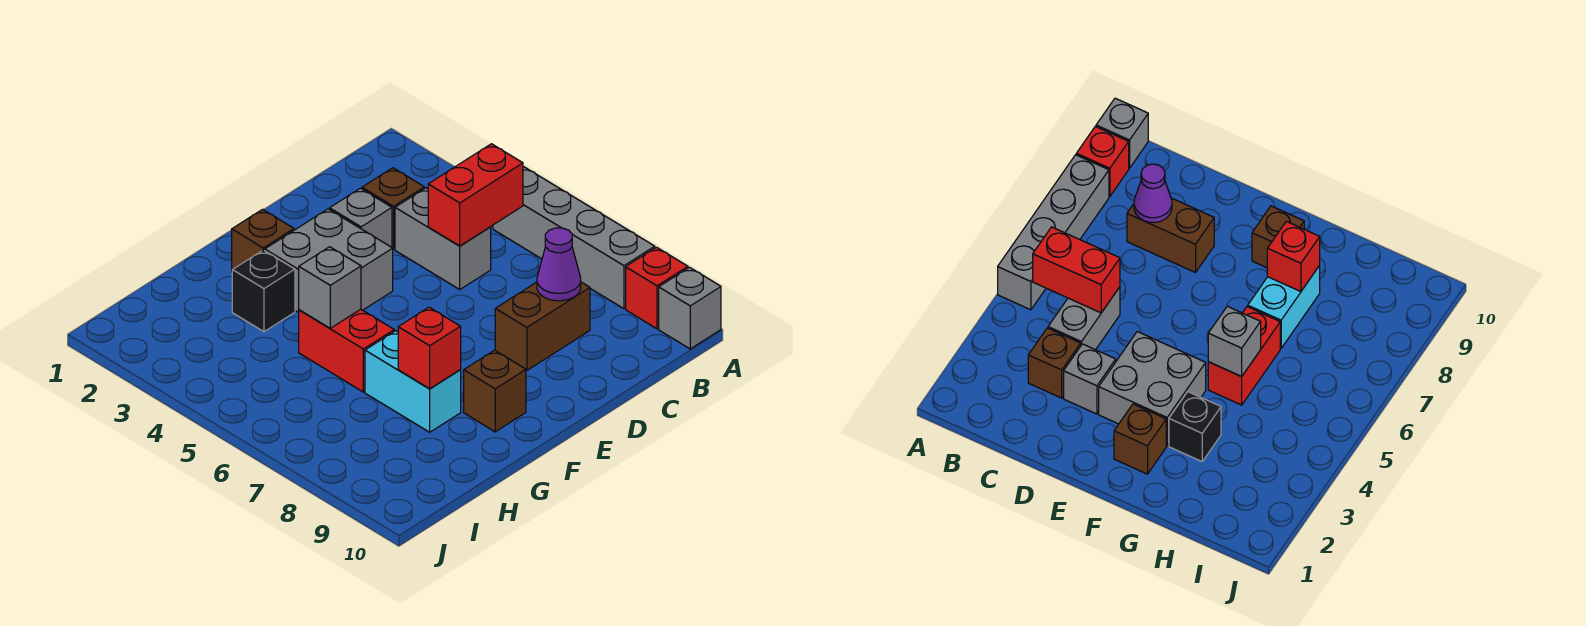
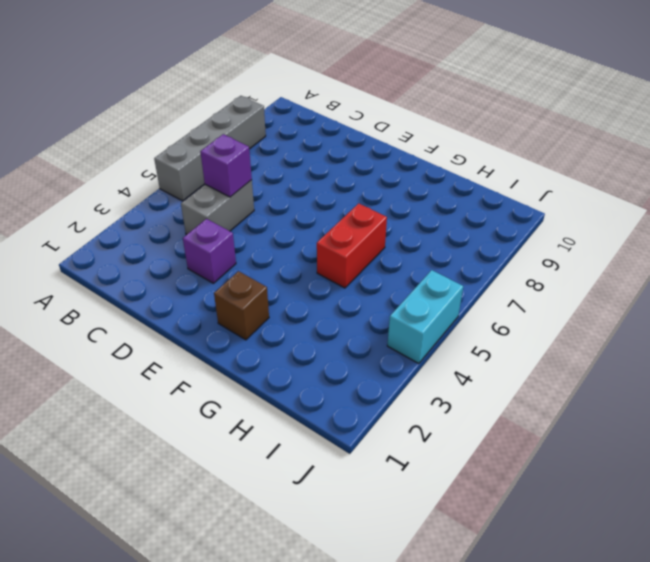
purple 1x1 brick [200,134,252,197] -> red 1x2 brick [428,144,523,246]
purple 1x1 brick [183,219,236,283] -> grey 1x1 brick [330,188,392,247]
cyan 1x2 brick [387,270,463,364] -> cyan 1x2 brick moved to [365,331,461,432]
none -> red 1x1 brick [626,247,688,329]
none -> grey 1x1 brick [659,267,721,349]
none -> brown 1x1 brick [362,168,424,249]

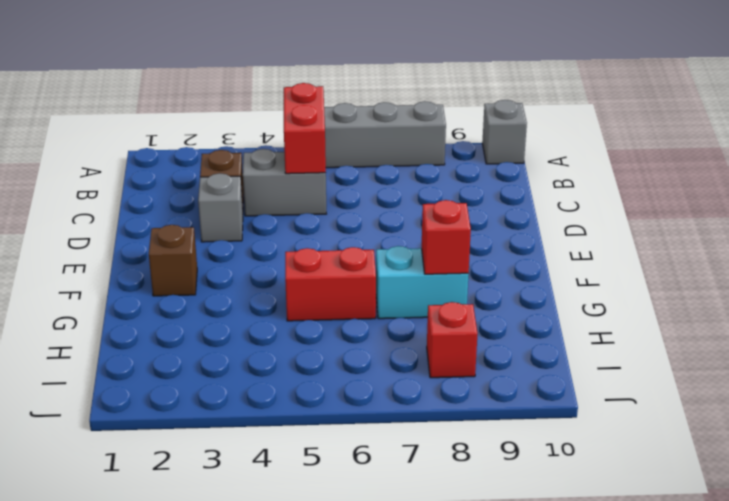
red 1x1 brick [427,302,478,378] -> red 1x1 brick moved to [626,247,688,329]
none -> brown 1x2 brick [495,282,590,370]
none -> grey 2x2 brick [265,209,393,313]
none -> brown 1x1 brick [464,350,526,432]

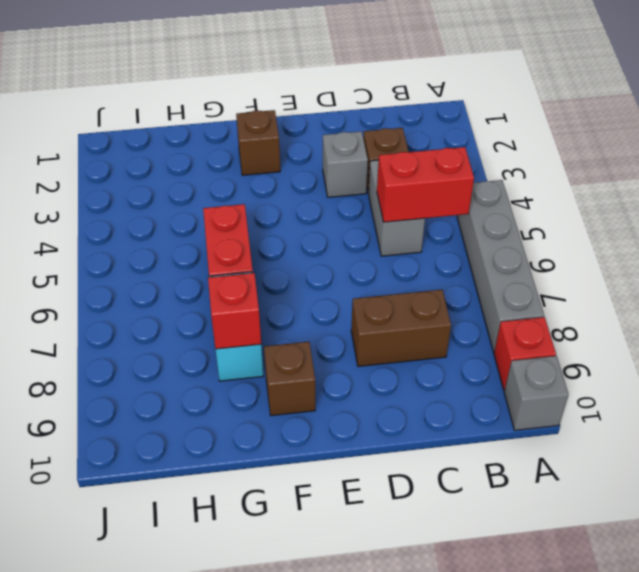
none -> grey 2x2 brick [265,209,393,313]
none -> black 1x1 brick [232,250,295,332]
none -> purple 1x1 cone [537,228,581,301]

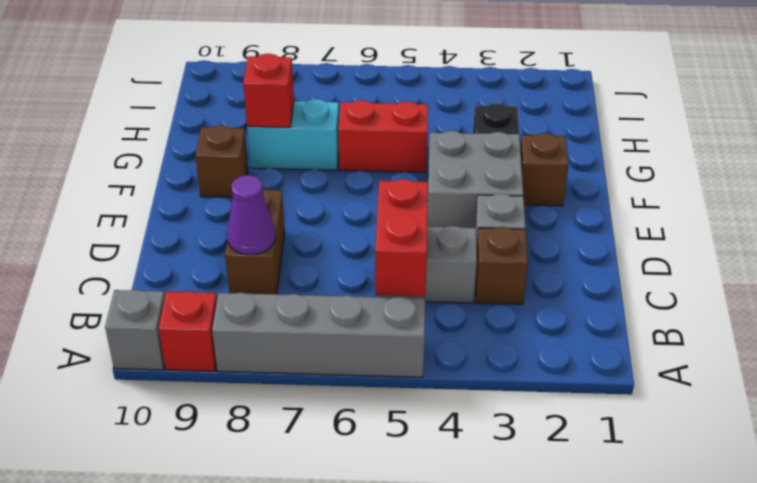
none -> grey 1x1 brick [299,247,361,328]

